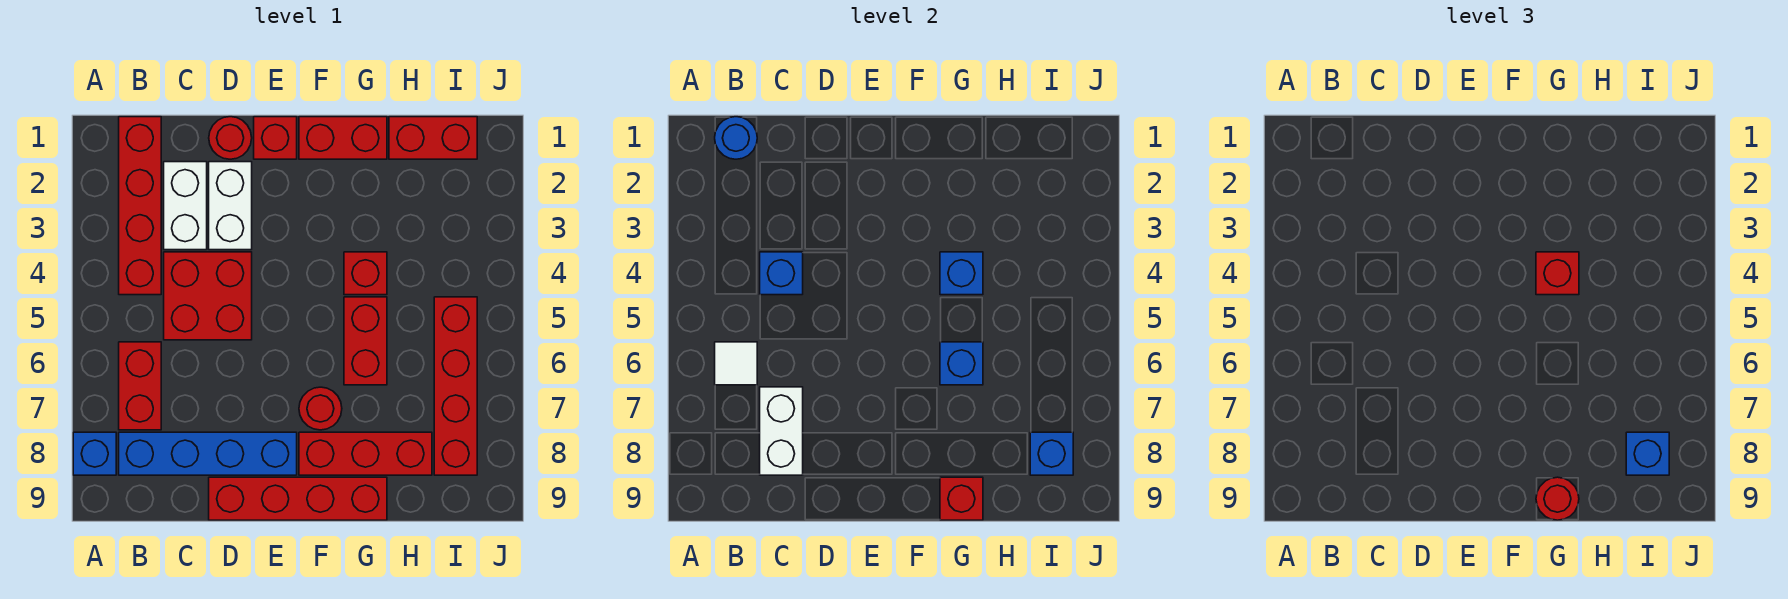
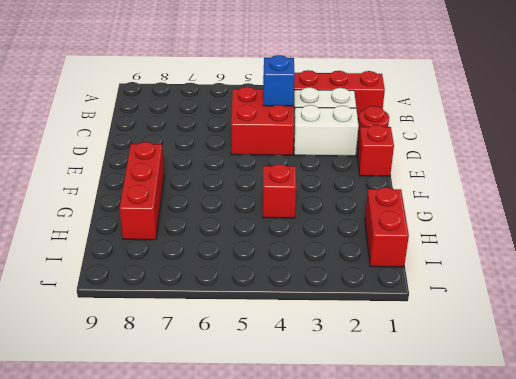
none -> blue 1x1 brick [73,432,116,475]
none -> red 1x2 brick [119,342,161,430]
none -> blue 1x4 brick [119,432,297,475]

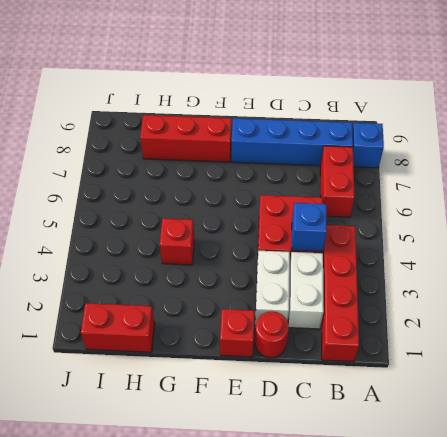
none -> red 1x4 brick [209,477,387,520]
none -> red 1x2 brick [299,117,387,159]
none -> red 1x1 round brick [299,387,342,430]

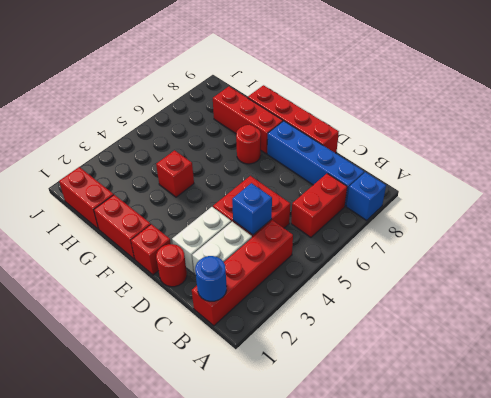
none -> red 1x2 brick [344,297,387,385]
none -> red 1x4 brick [434,297,477,475]
none -> white 1x1 tile [715,342,757,385]

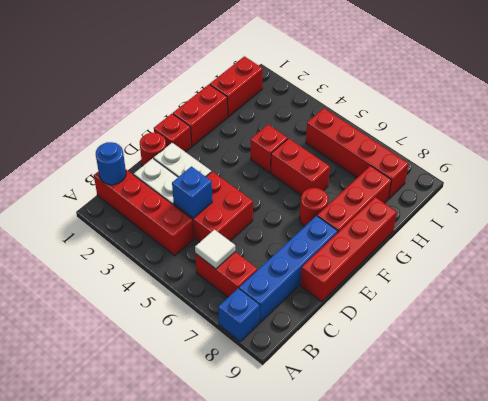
none -> white 1x2 brick [760,387,803,475]
none -> blue 1x1 brick [940,252,983,295]
none -> blue 1x1 brick [940,342,983,385]

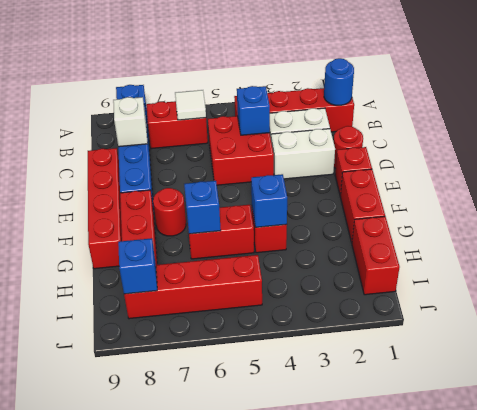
white 1x1 brick [113,97,148,147] -> white 1x2 brick [760,387,803,475]
none -> red 1x1 brick [940,477,983,520]
none -> red 1x1 brick [1536,252,1579,295]
none -> red 1x1 round brick [1536,477,1579,520]

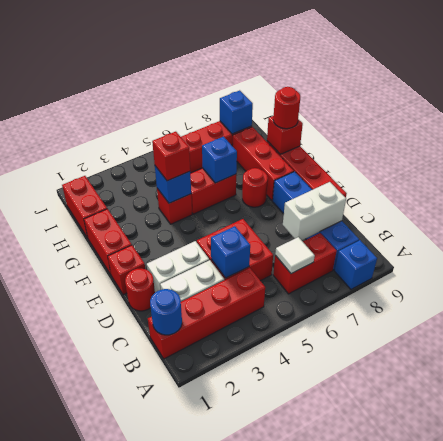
none -> blue 1x1 brick [1626,432,1669,475]

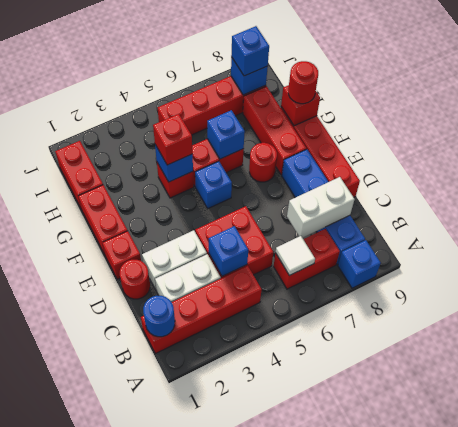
blue 1x1 brick [195,161,232,208] -> none

